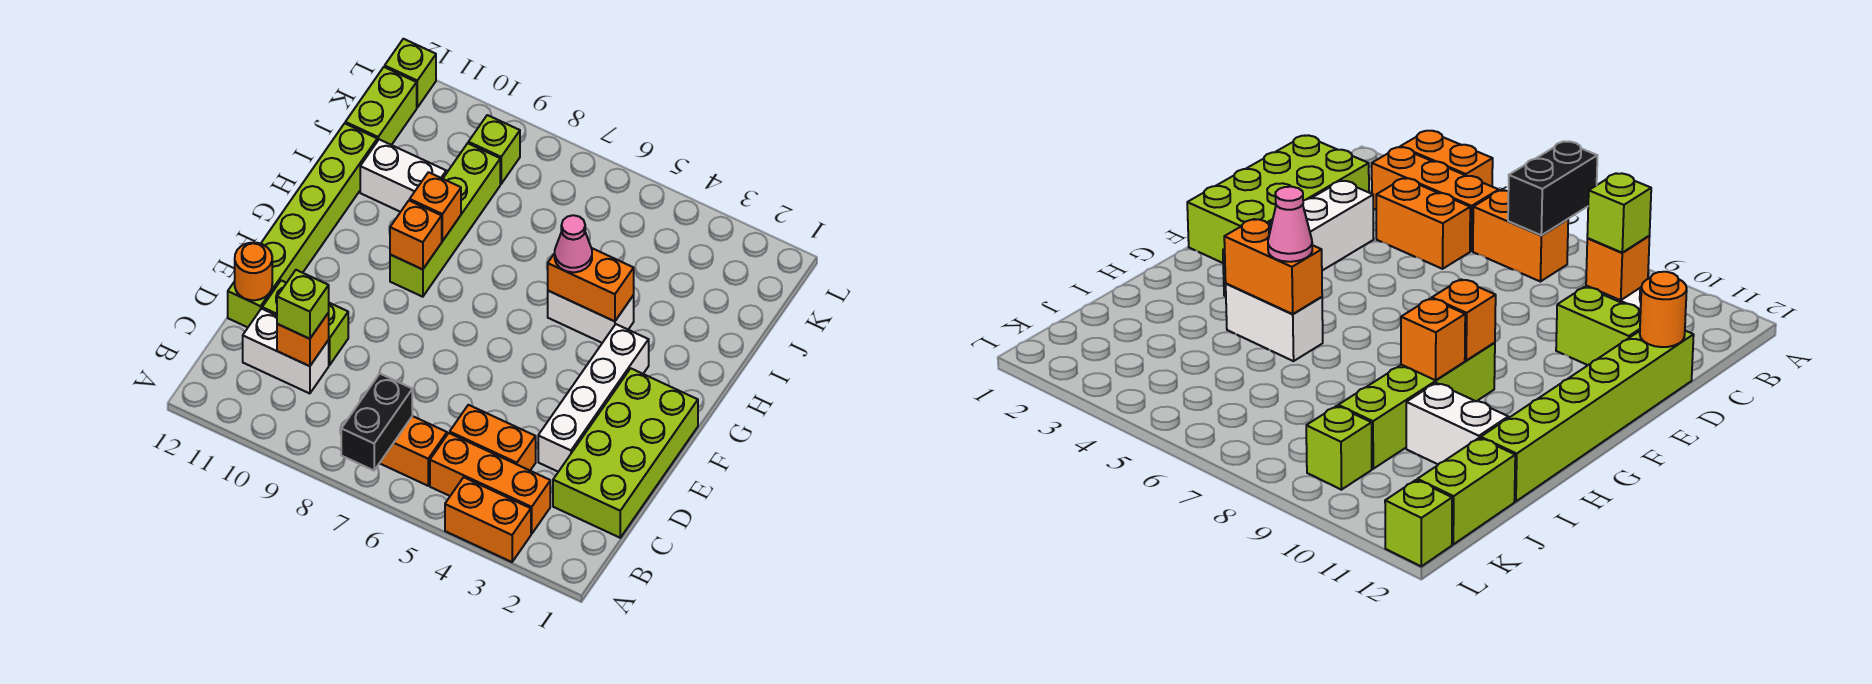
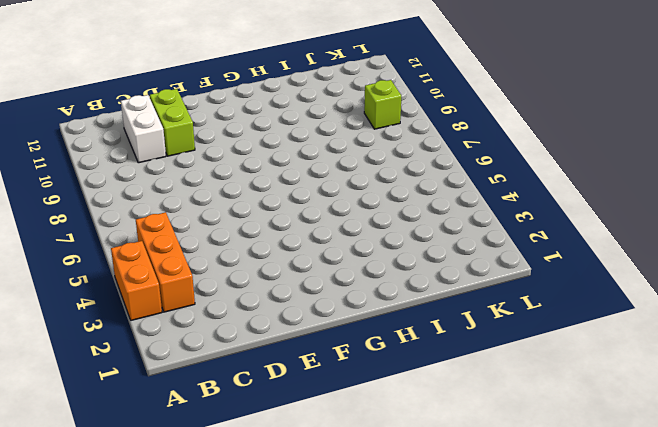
none -> orange 1x2 brick [380,416,447,486]
none -> lime 2x4 brick [553,368,698,538]
none -> orange 1x2 brick [450,405,536,470]

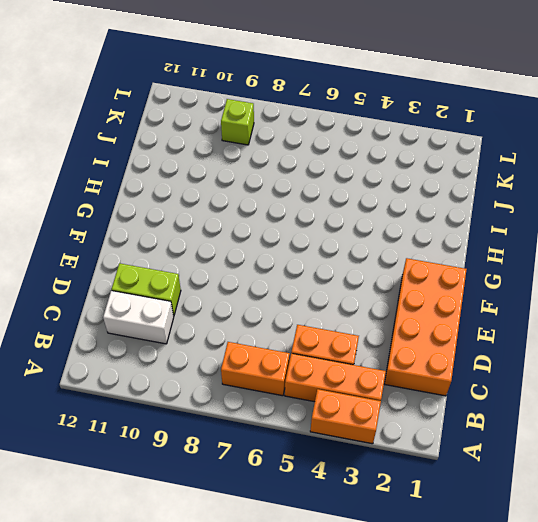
orange 2x4 brick [385,258,467,396] -> lime 2x4 brick [553,368,698,538]
none -> white 1x4 brick [538,324,649,472]
none -> lime 1x6 brick [228,123,377,327]
none -> lime 1x4 brick [390,143,500,297]

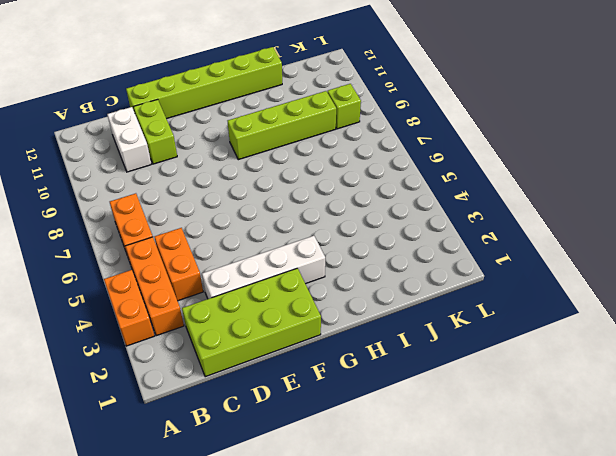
none -> white 1x2 brick [548,291,634,343]
none -> white 1x2 brick [360,139,446,212]
none -> lime 1x2 brick [345,67,417,145]

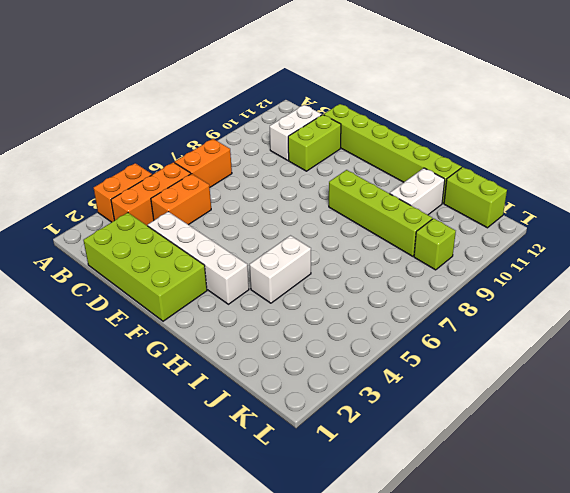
none -> lime 1x1 brick [385,39,436,107]
none -> black 1x2 brick [341,374,412,470]
none -> orange 1x1 brick [277,313,329,366]

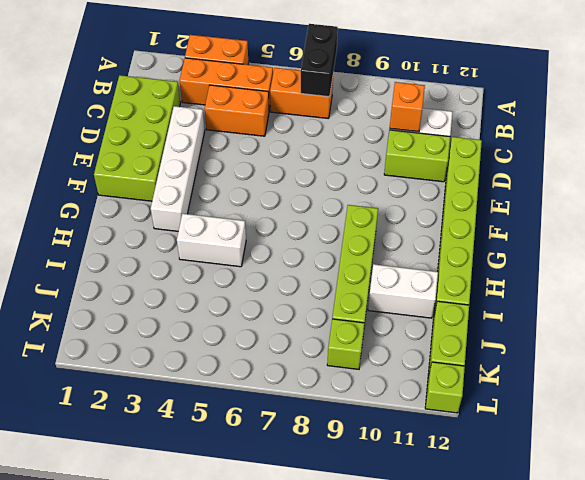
none -> orange 1x1 round brick [235,243,272,300]
none -> orange 1x1 brick [390,200,442,270]
none -> orange 1x2 brick [548,248,634,321]

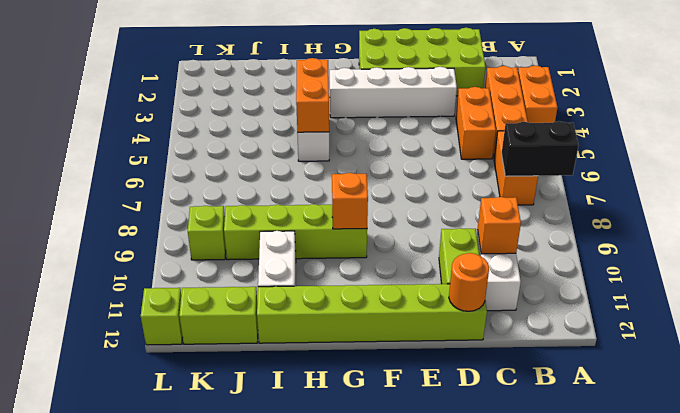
none -> orange 1x1 brick [410,172,461,241]
none -> lime 1x1 brick [277,270,329,339]
none -> pink 1x1 cone [555,215,592,272]

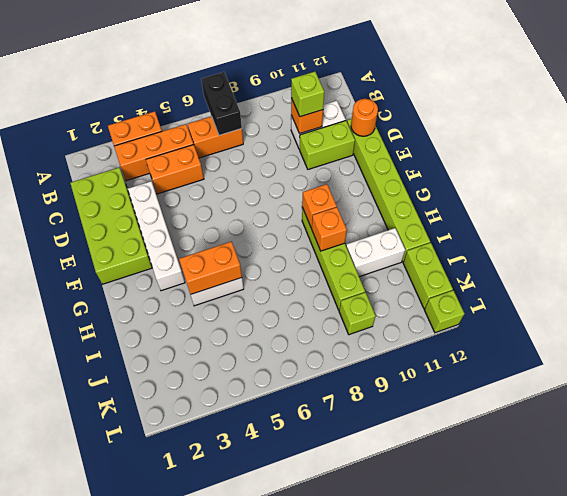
none -> pink 1x1 cone [555,215,592,272]

